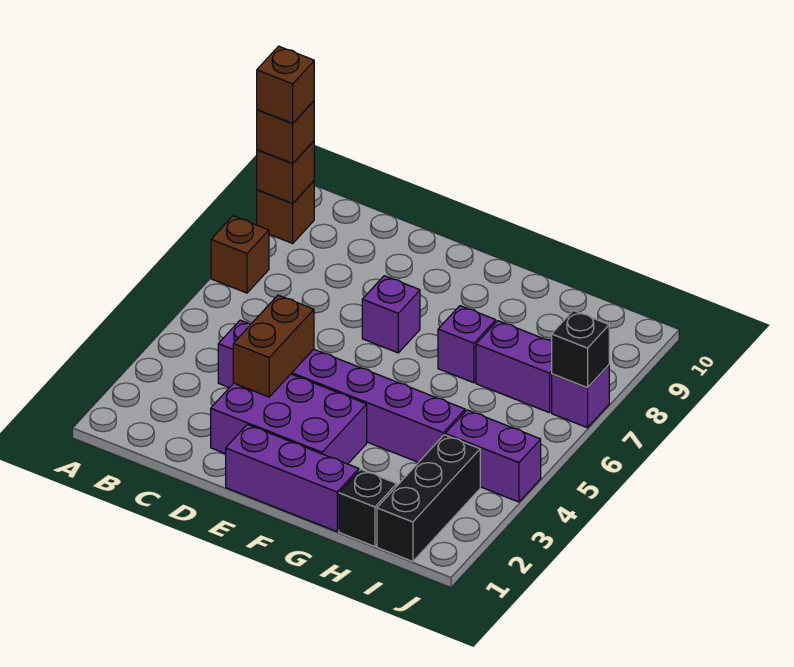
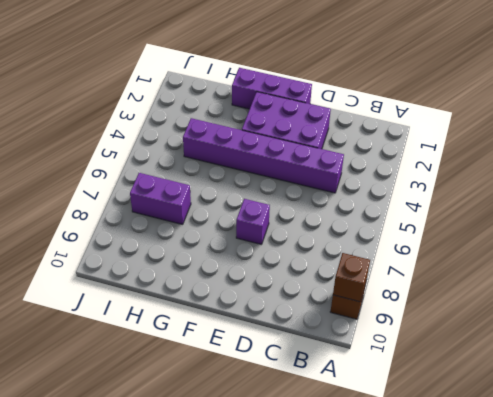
none -> brown 1x1 brick [211,216,269,293]
none -> purple 1x1 brick [438,306,496,383]
none -> black 1x1 brick [339,470,397,547]

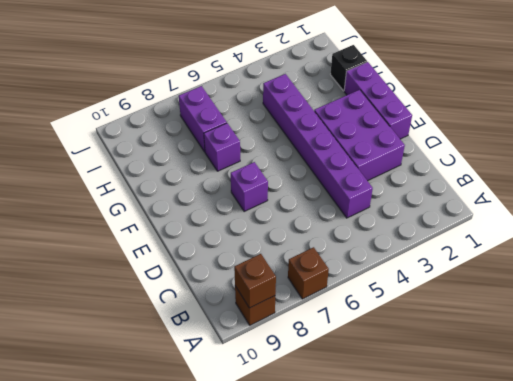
none -> black 1x3 brick [377,435,480,562]
none -> purple 1x2 brick [445,410,541,502]
none -> purple 1x1 brick [552,365,609,428]

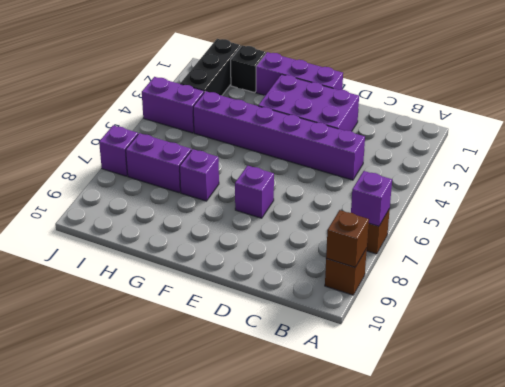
purple 1x1 brick [351,171,392,226] -> none
none -> brown 1x2 brick [233,295,314,397]
none -> black 1x1 brick [552,310,609,388]
none -> brown 1x1 brick [257,101,314,164]

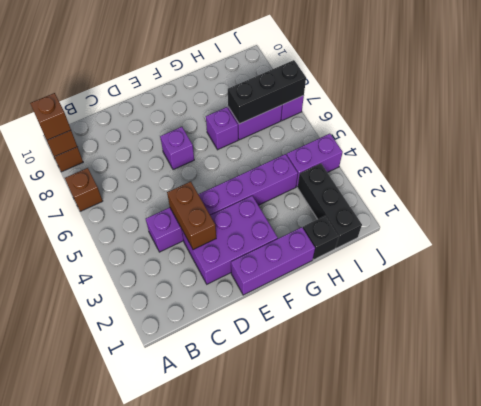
black 1x3 brick [228,60,306,124] -> black 1x1 brick [552,310,609,388]
none -> brown 1x1 brick [257,46,314,123]

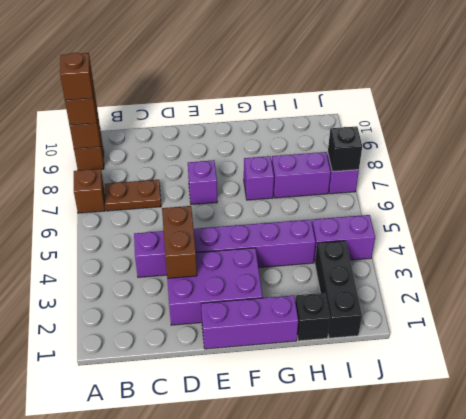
brown 1x2 plate [105,180,161,211] -> none

